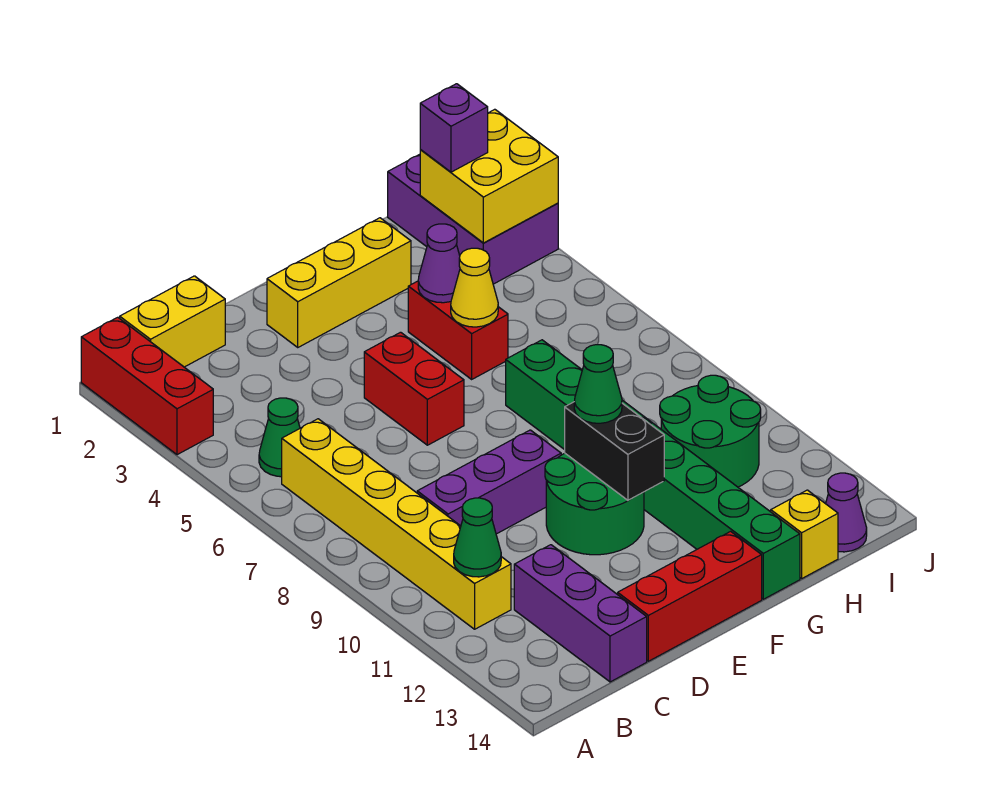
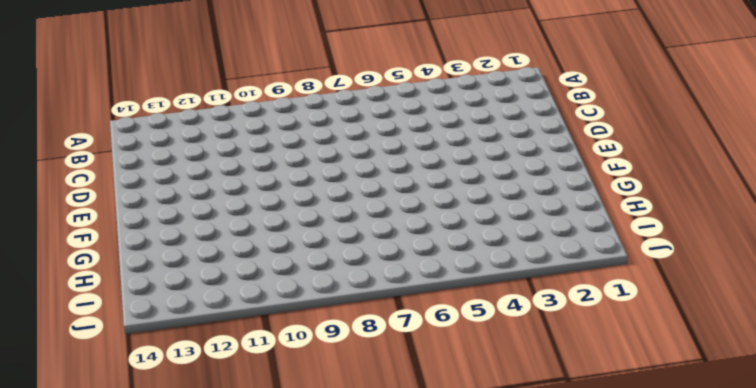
none -> red 1x3 brick [81,317,213,455]
none -> yellow 1x2 brick [120,276,225,367]
none -> green 1x1 cone [259,398,300,477]

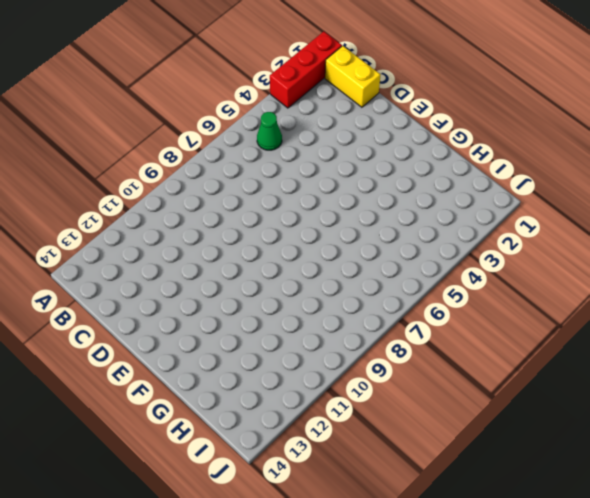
none -> yellow 1x6 brick [282,419,511,629]
none -> purple 1x3 brick [417,430,561,534]
none -> purple 1x3 brick [514,545,647,682]

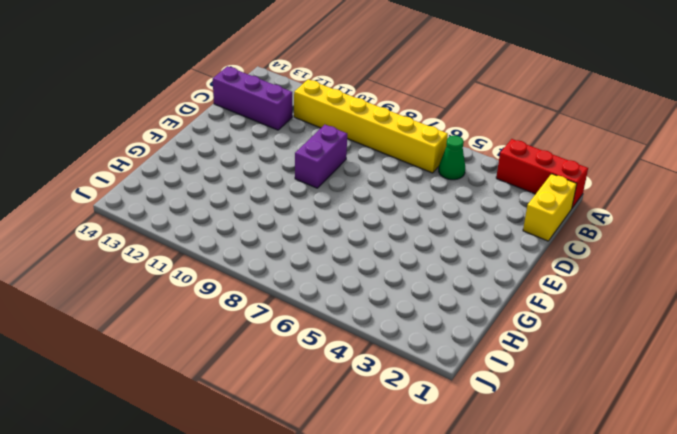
purple 1x2 brick [295,125,347,188] -> purple 1x3 brick [417,430,561,534]
none -> red 1x3 brick [618,531,762,661]
none -> yellow 1x3 brick [267,218,411,347]
none -> red 1x2 brick [364,332,464,445]

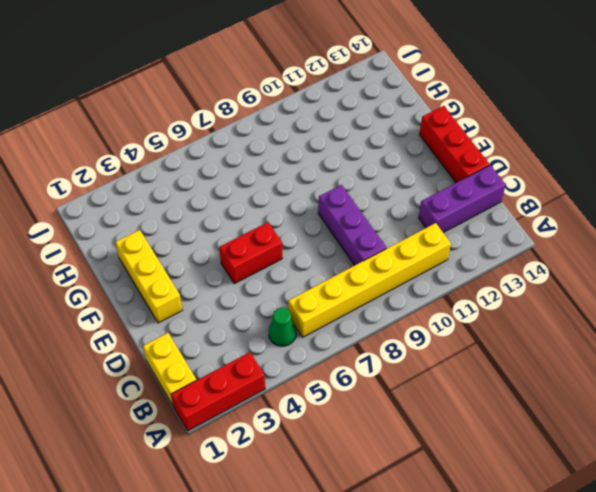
none -> green 2x2 round brick [545,453,644,555]
none -> red 1x2 brick [408,281,508,379]
none -> green 1x8 brick [506,340,800,599]

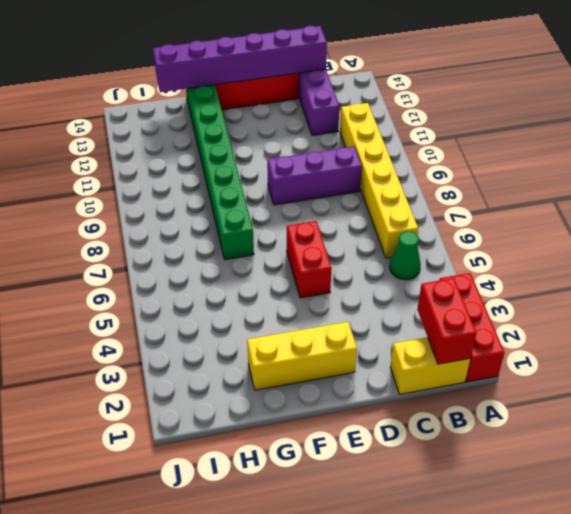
red 1x2 brick [417,278,476,364] -> red 1x2 brick moved to [408,281,508,379]
purple 1x6 brick [153,26,327,92] -> none
none -> green 2x2 round brick [545,453,644,555]
none -> green 2x2 round brick [660,375,761,487]
none -> yellow 1x1 brick [771,490,838,578]

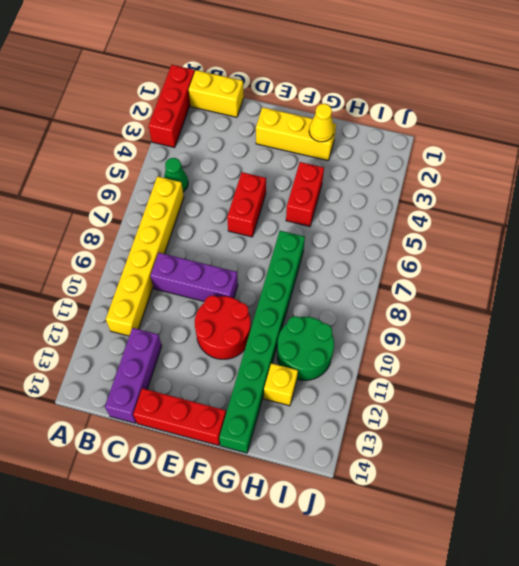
red 2x2 round brick [195,296,251,359] -> green 2x2 round brick [545,453,644,555]
yellow 1x1 cone [309,104,334,142] -> yellow 1x1 cone moved to [451,248,498,327]
yellow 1x1 brick [264,363,298,406] -> yellow 1x1 brick moved to [771,490,838,578]
none -> purple 2x3 brick [388,154,558,284]
none -> purple 1x1 cone [826,473,867,552]
none -> green 1x1 cone [454,498,501,577]

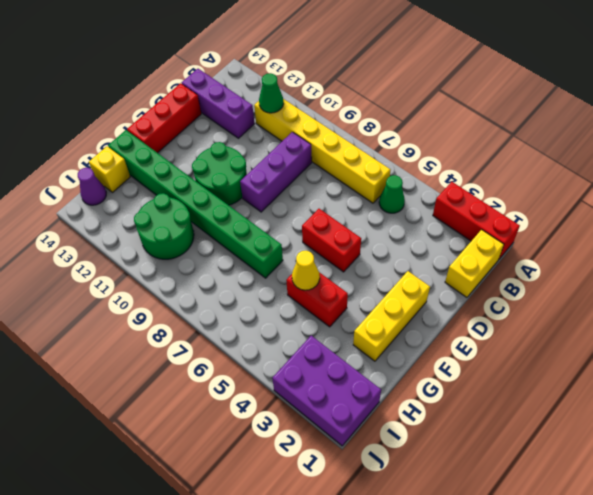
none -> black 1x2 brick [565,402,664,500]
none -> purple 1x1 cone [418,224,460,303]
none -> yellow 2x2 brick [420,109,558,243]

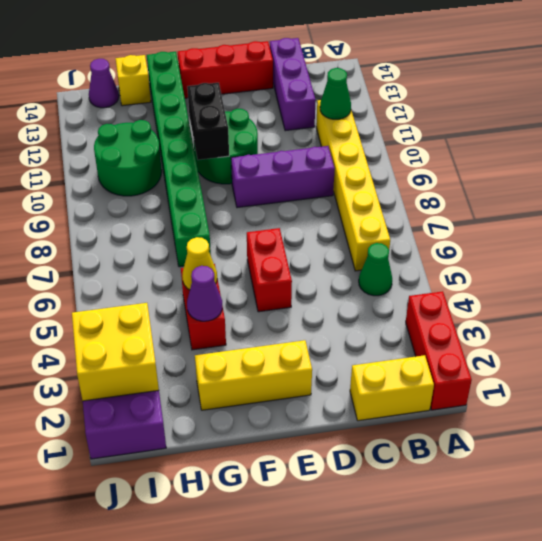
none -> green 1x1 cone [574,345,622,423]
none -> purple 1x1 brick [420,84,488,172]

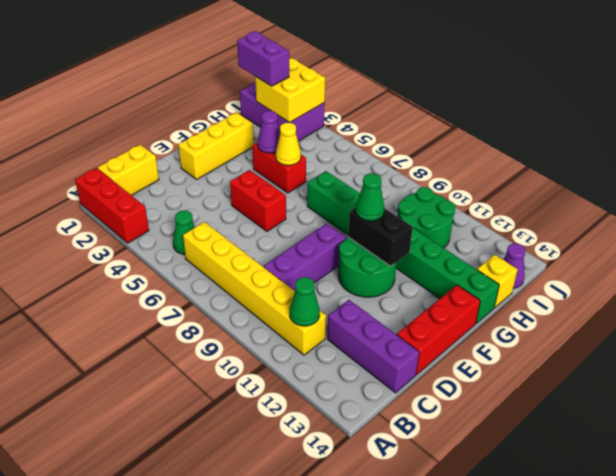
purple 1x2 brick [237,32,289,86] -> purple 1x1 brick [420,84,488,172]

